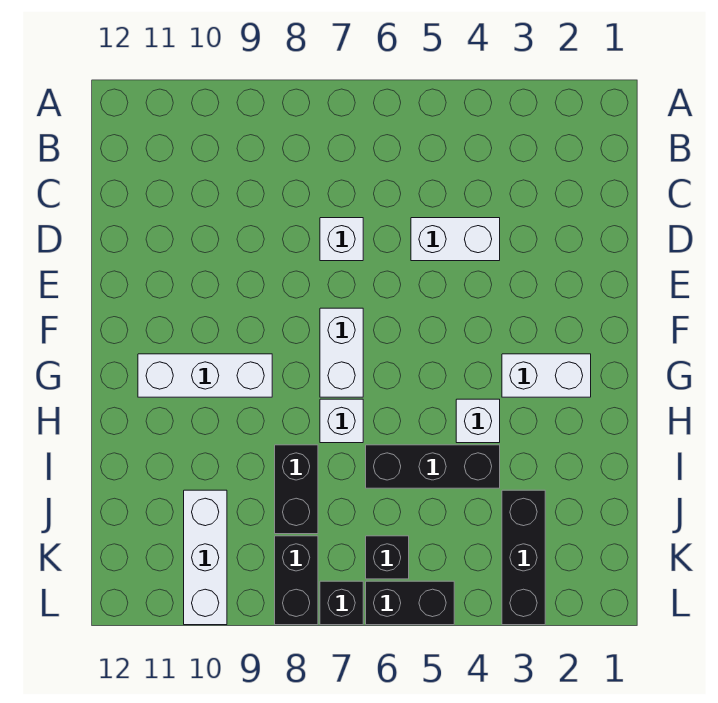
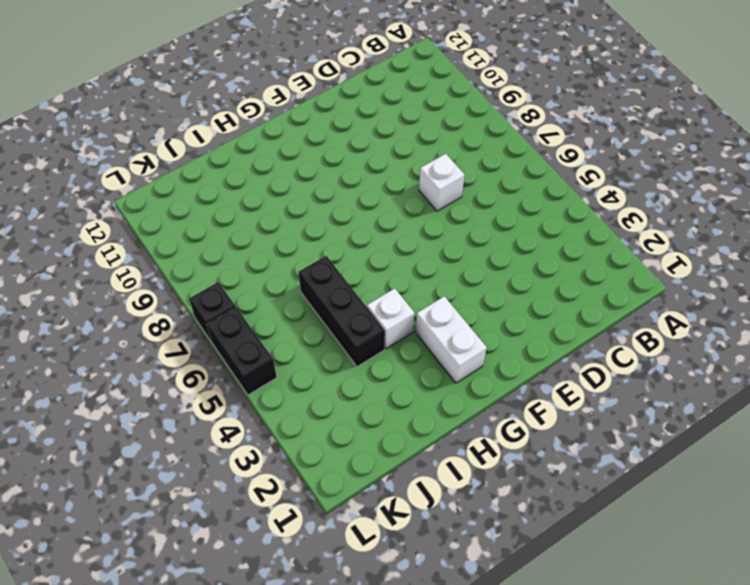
none -> white 1x2 brick [411,218,500,261]
none -> white 1x2 brick [320,308,363,397]
none -> white 1x3 brick [138,354,272,397]

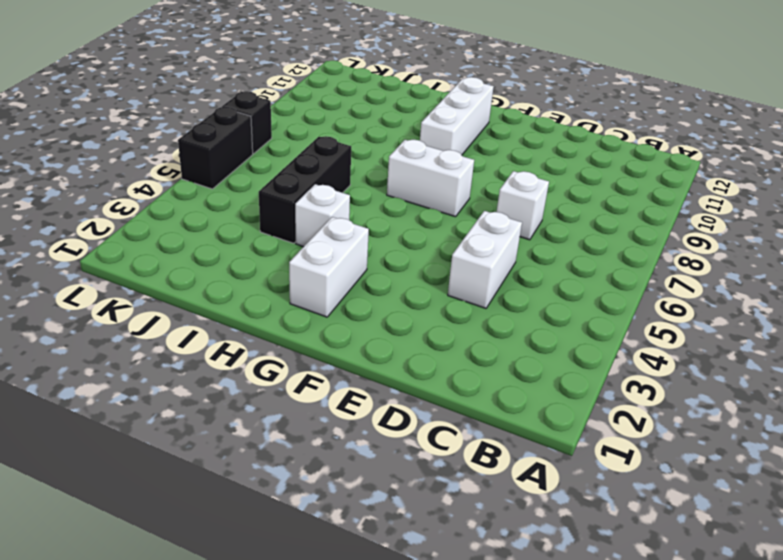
none -> white 1x1 brick [320,399,363,443]
none -> black 1x2 brick [275,445,318,534]
none -> black 1x3 brick [502,490,545,625]

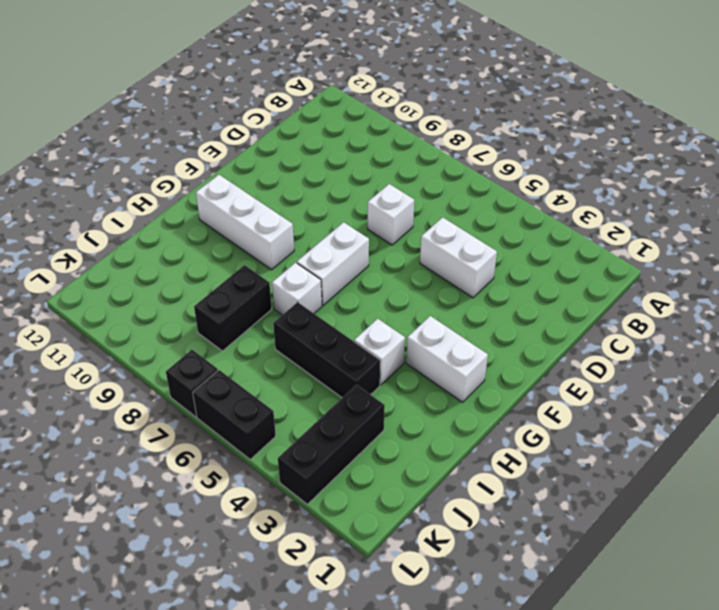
none -> white 1x3 brick [184,490,227,625]
none -> black 1x1 brick [366,536,409,579]
none -> black 1x2 brick [275,536,318,625]

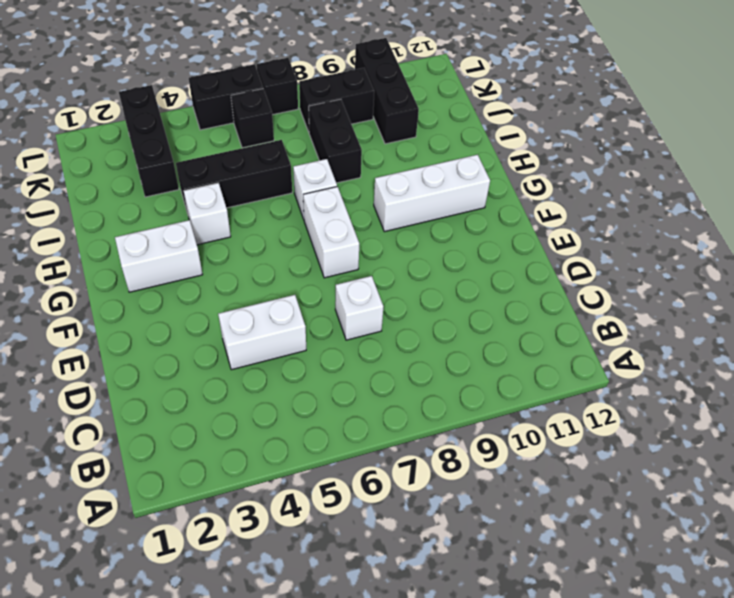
black 1x3 brick [355,38,419,144] -> white 1x3 brick [184,490,227,625]
black 1x2 brick [299,68,374,132] -> black 1x2 brick turned to [275,536,318,625]

